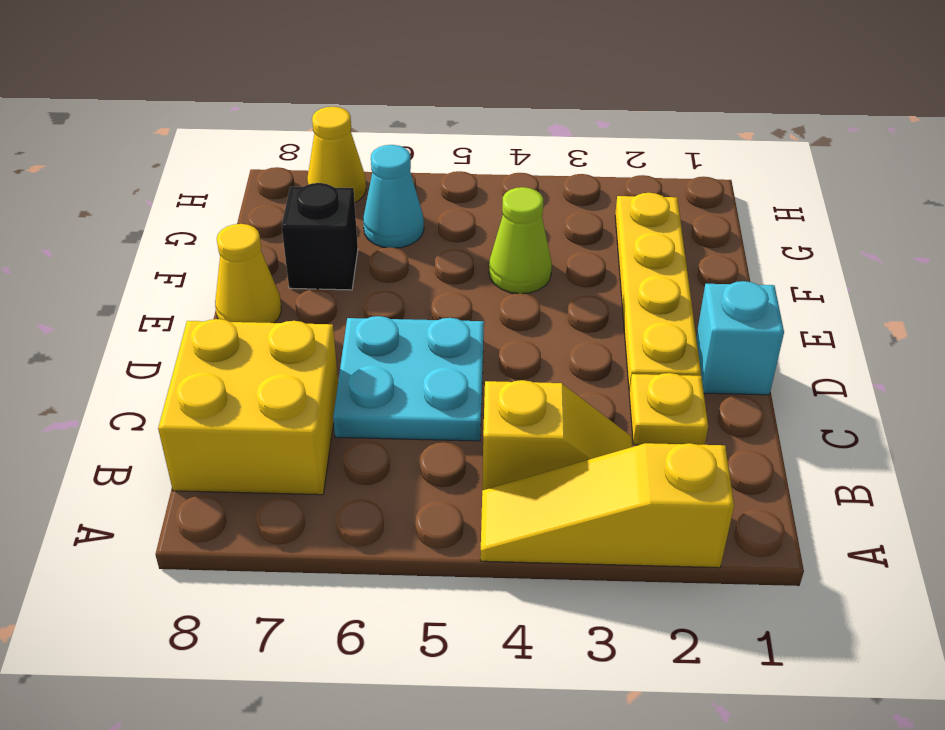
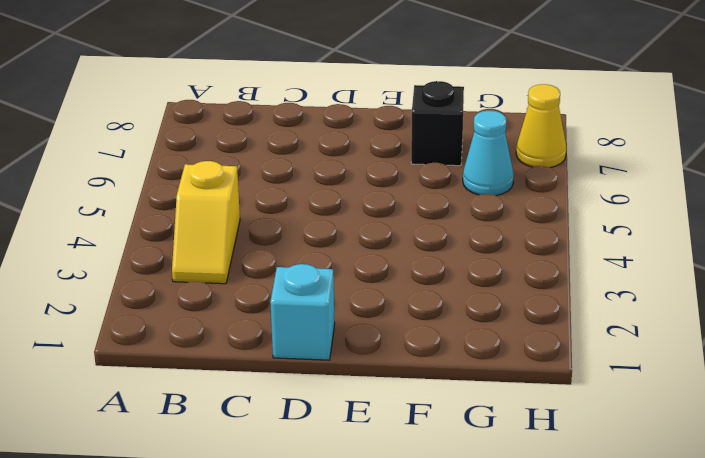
none -> yellow 1x3 slope [480,443,734,568]
none -> yellow 2x2 brick [158,319,338,495]
none -> yellow 1x1 plate [629,373,708,445]

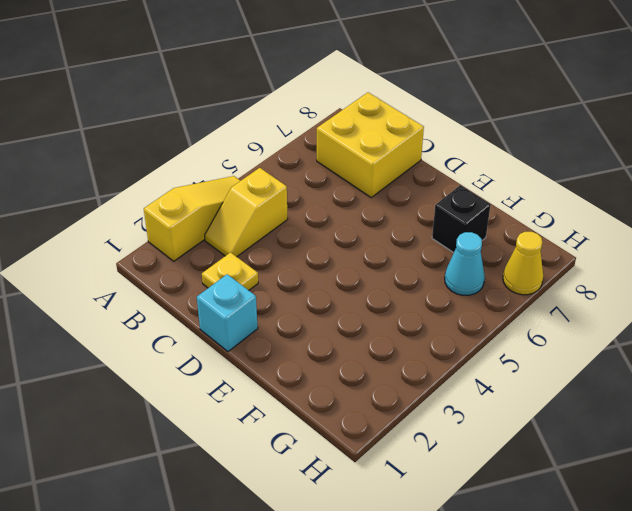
none -> cyan 2x2 plate [333,316,484,441]
none -> yellow 1x4 plate [615,193,701,391]
none -> yellow 1x1 cone [215,224,281,323]

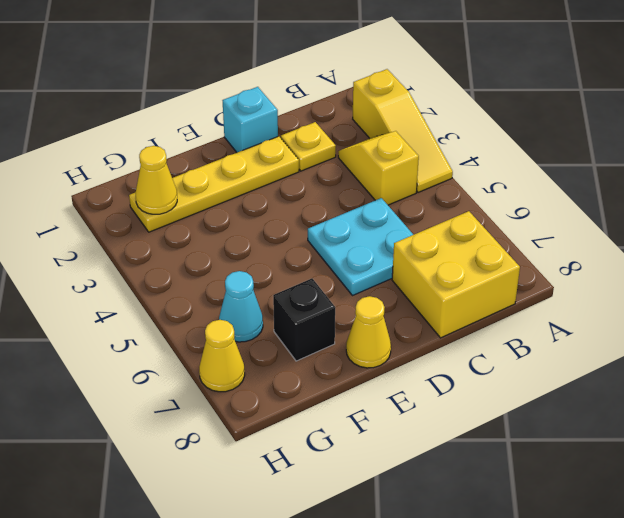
yellow 1x1 cone [136,146,177,214] -> none
none -> lime 1x1 cone [489,187,552,294]

